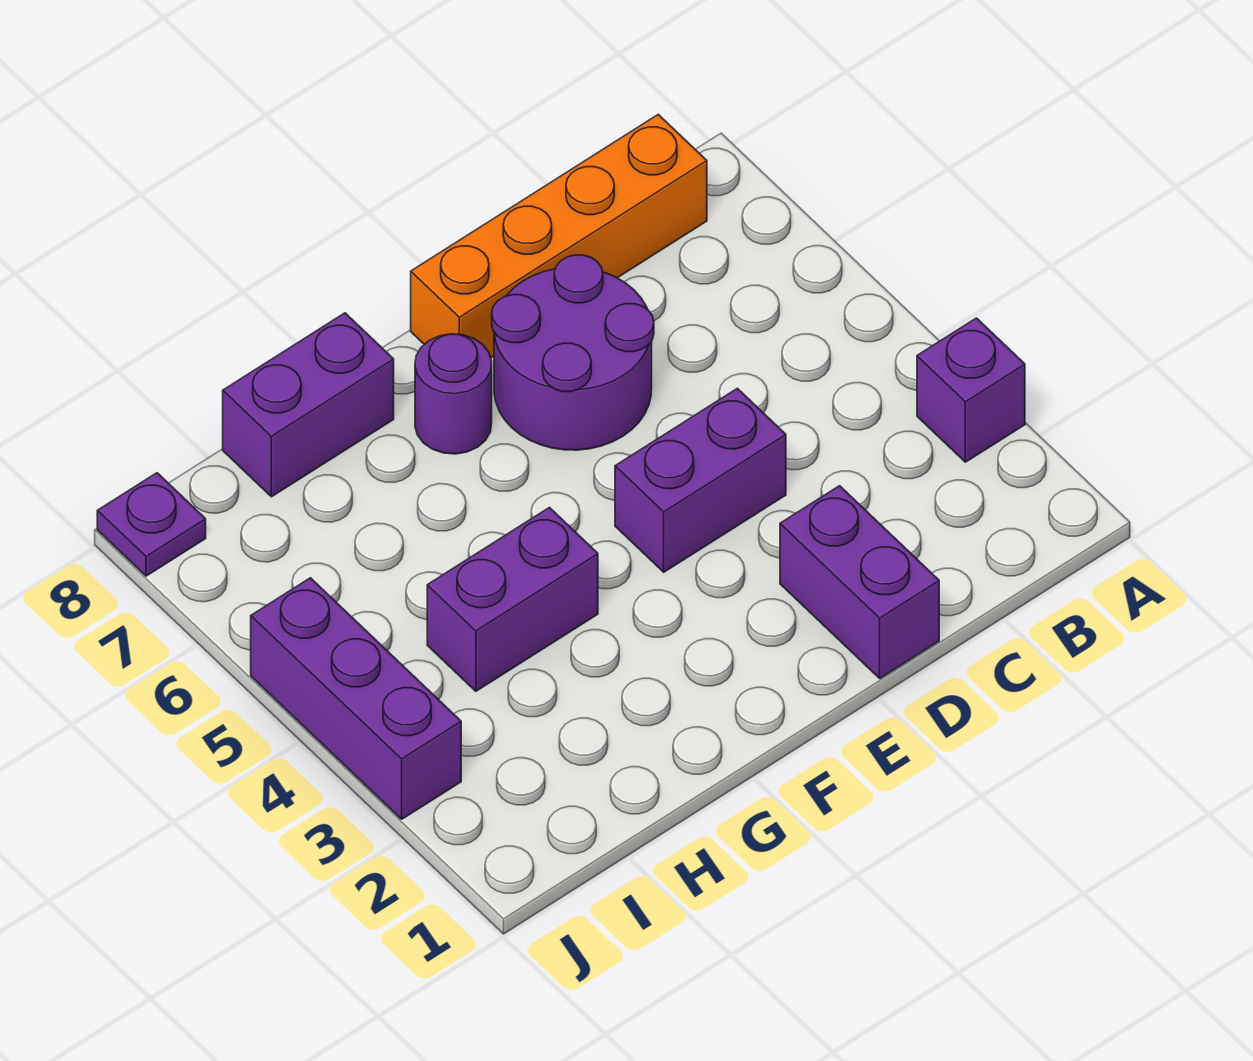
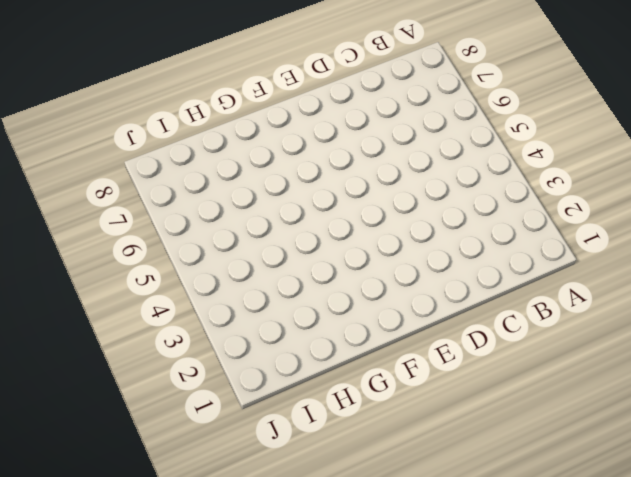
none -> purple 1x1 brick [917,318,1025,462]
none -> orange 1x4 brick [411,114,707,358]

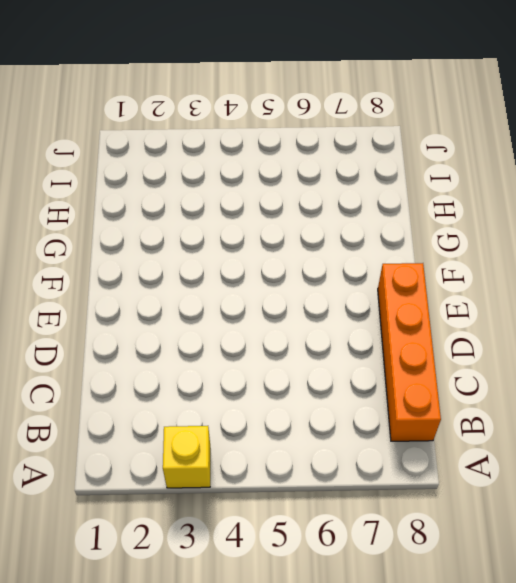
yellow 1x1 brick [163,426,210,488] -> purple 1x1 brick [917,318,1025,462]
none -> purple 1x2 brick [780,486,939,678]
none -> purple 1x2 brick [615,388,786,572]

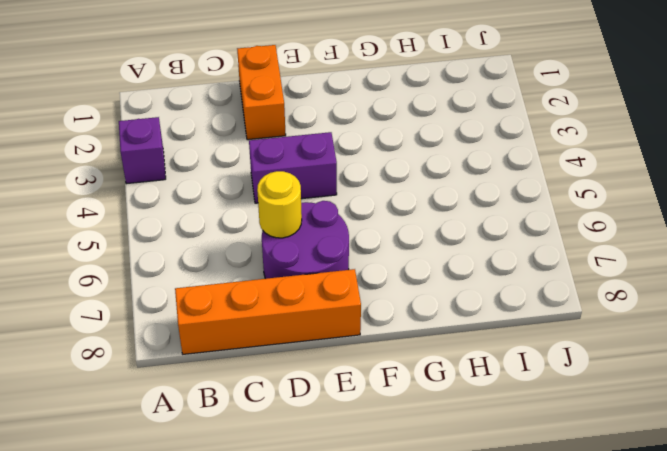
orange 1x2 brick [237,45,286,140] -> purple 1x2 brick [780,486,939,678]
yellow 1x1 round brick [257,171,302,238] -> none
none -> purple 1x1 round brick [415,334,492,454]
none -> purple 1x2 brick [427,508,598,691]

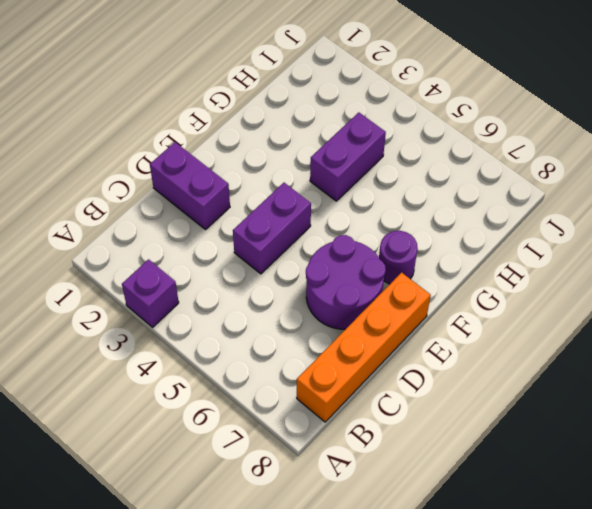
none -> purple 1x2 brick [223,313,394,497]
none -> purple 1x3 brick [251,578,461,819]

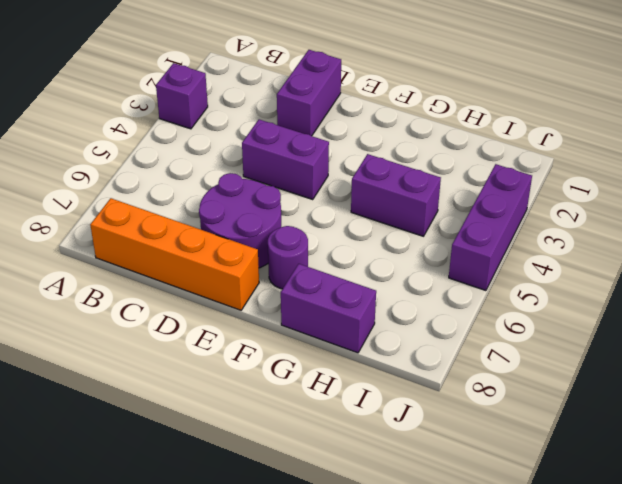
none -> purple 1x1 plate [97,473,206,576]

